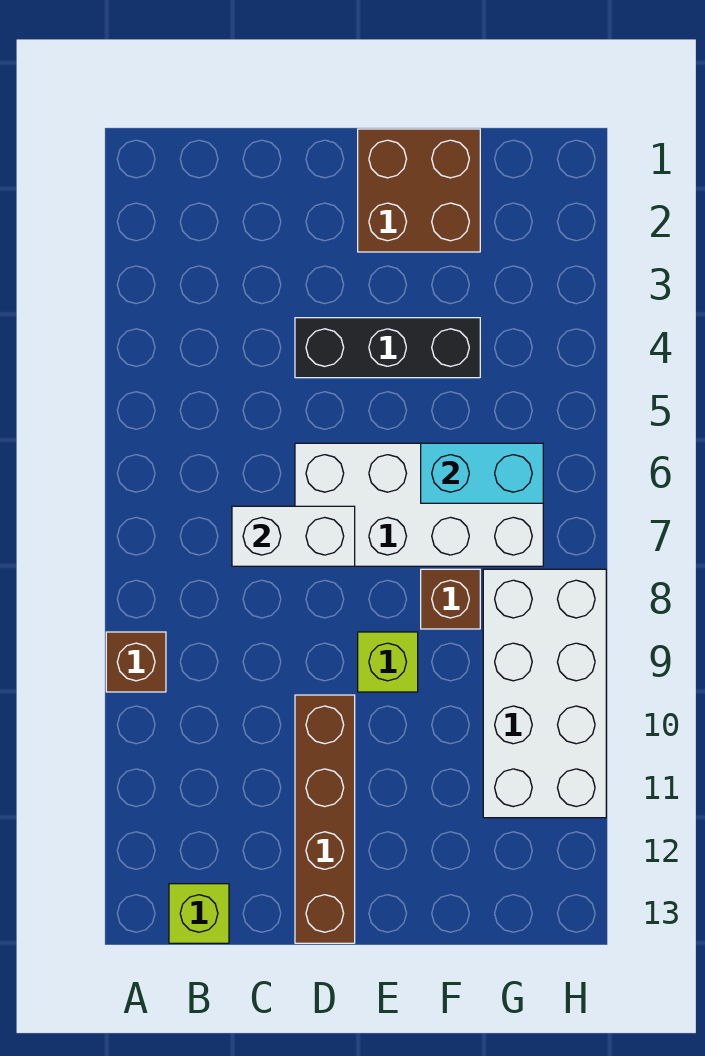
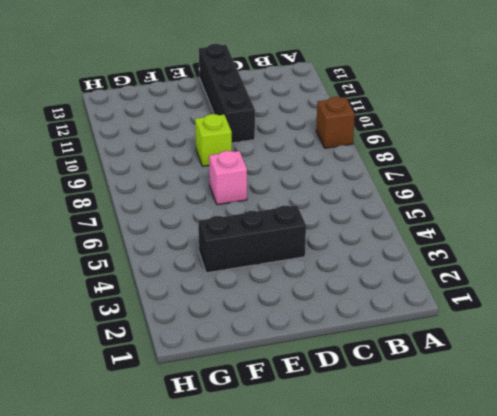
black 1x4 brick [199,44,255,143] -> brown 1x4 brick [295,695,355,943]
pink 1x1 brick [209,151,247,205] -> white 2x4 brick [295,443,543,566]
none -> lime 1x1 brick [169,884,229,943]
none -> brown 2x2 brick [358,129,480,252]

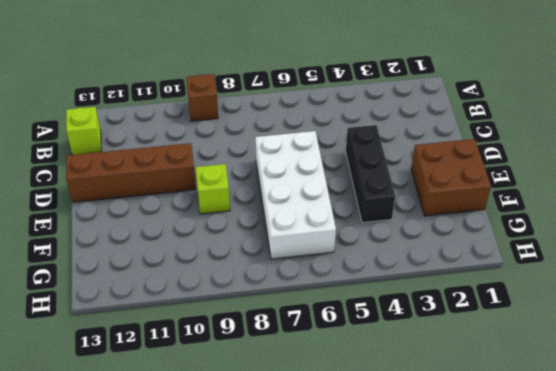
none -> brown 1x1 brick [421,569,480,629]
none -> white 2x4 brick [483,569,606,818]

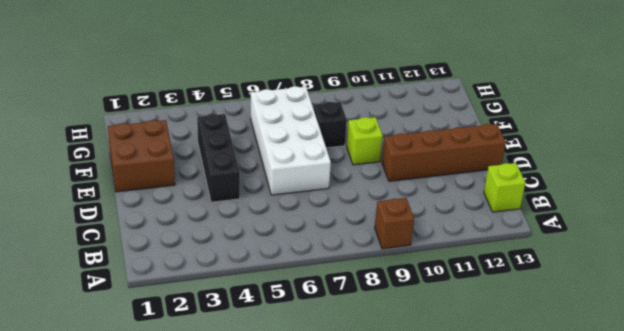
black 1x1 brick [313,102,347,148] -> brown 1x1 brick [421,569,480,629]
none -> white 2x4 brick [483,569,606,818]
none -> white 1x2 brick [232,506,355,566]

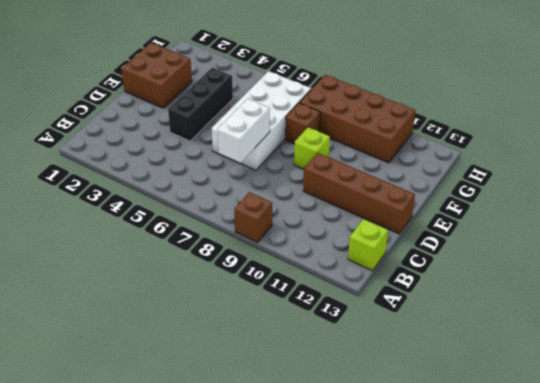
brown 2x4 brick [299,75,415,163] -> white 2x4 brick [483,569,606,818]
none -> cyan 1x2 brick [421,443,543,503]

